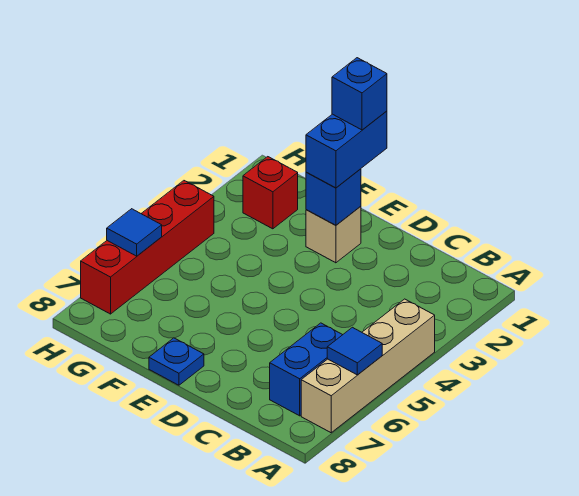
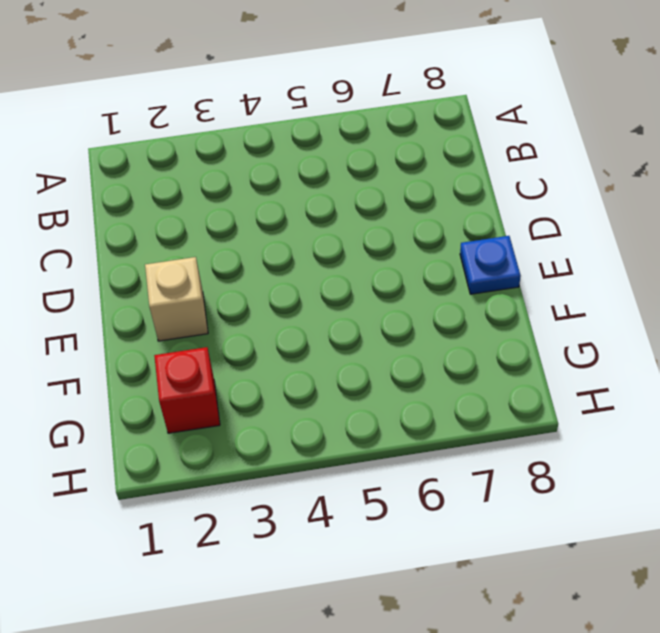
none -> tan 1x4 brick [301,299,435,433]
none -> blue 1x2 brick [270,323,342,416]

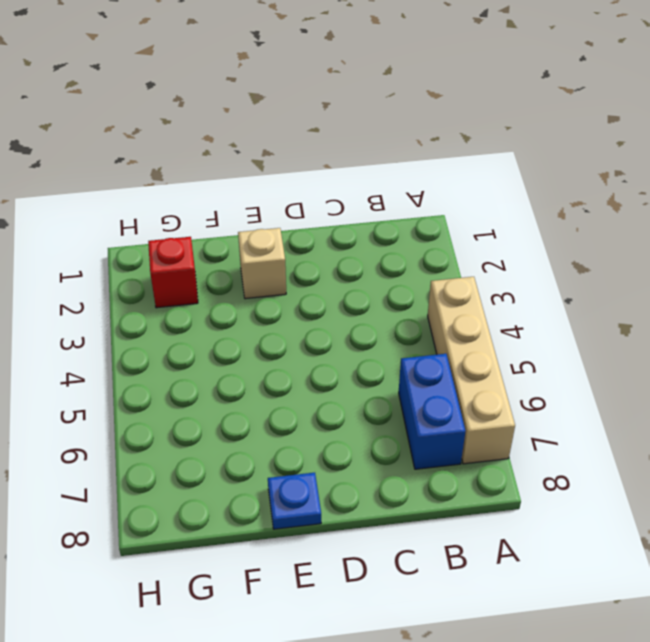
none -> red 1x4 brick [81,181,214,314]
none -> blue 1x1 tile [327,327,382,375]

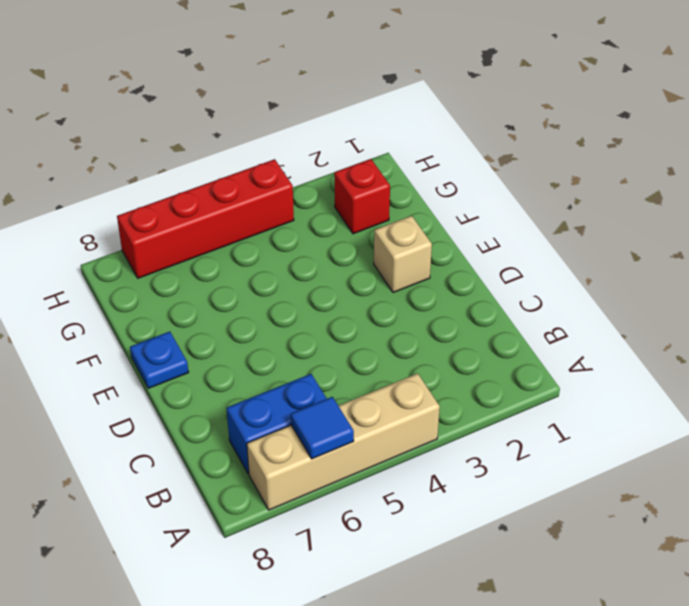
none -> blue 1x1 brick [306,169,361,225]
none -> blue 1x1 tile [107,209,162,256]

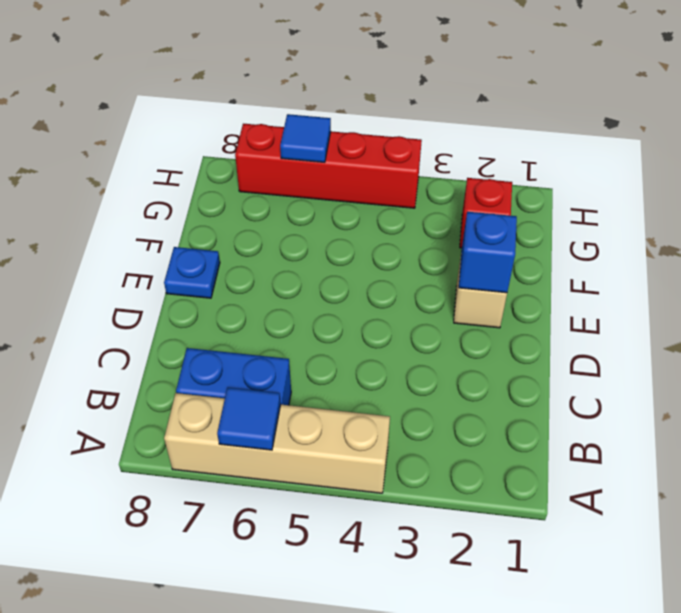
none -> blue 1x2 brick [306,111,387,188]
none -> blue 1x1 brick [332,58,387,130]

